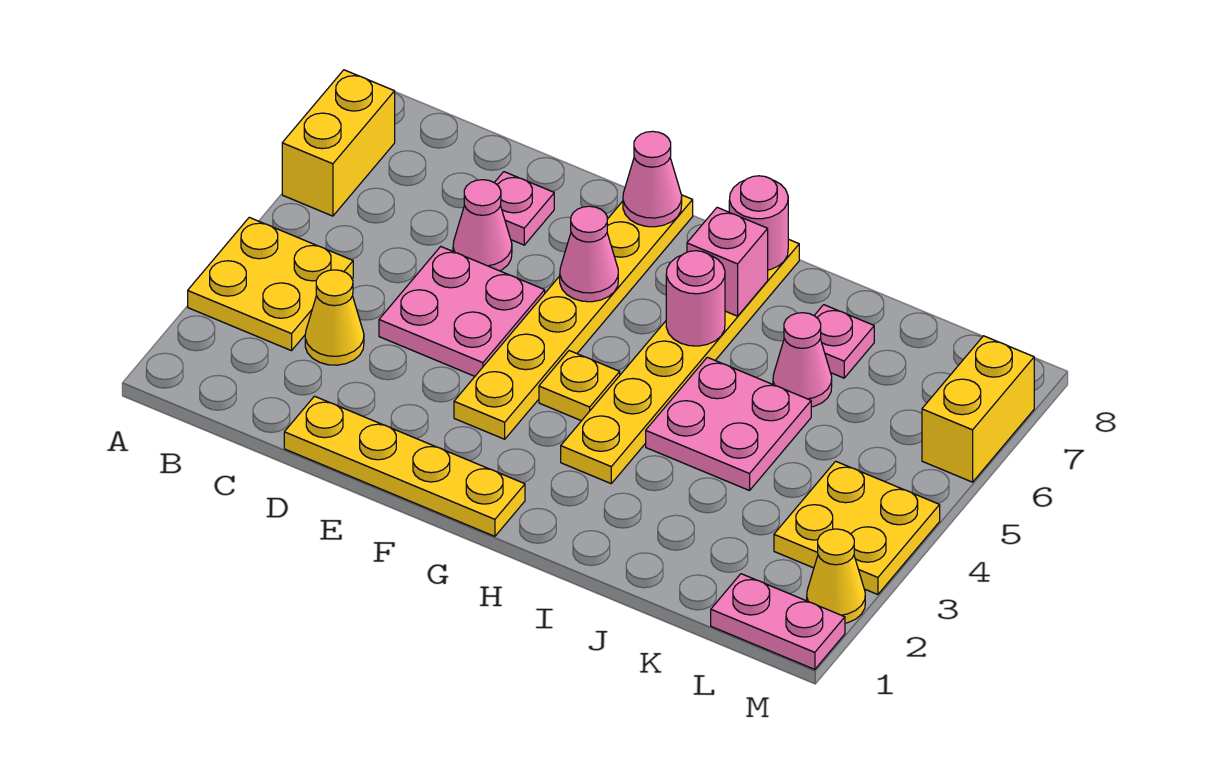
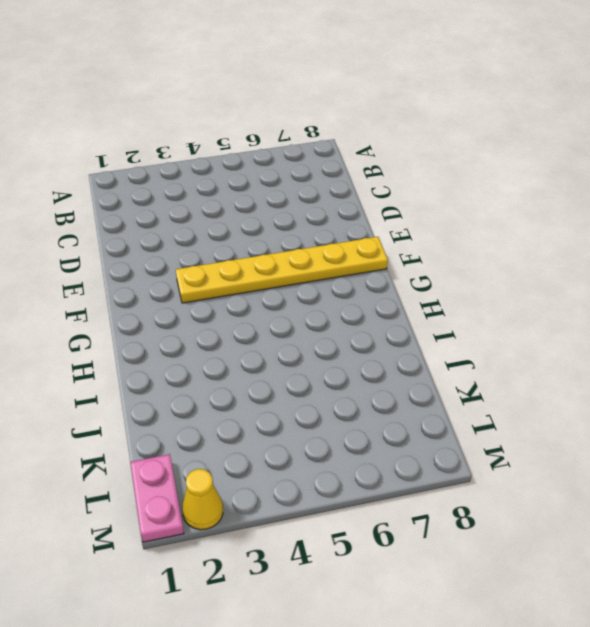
none -> yellow 2x2 plate [188,217,353,351]
none -> yellow 1x2 brick [282,70,395,216]
none -> yellow 1x1 cone [305,270,364,365]

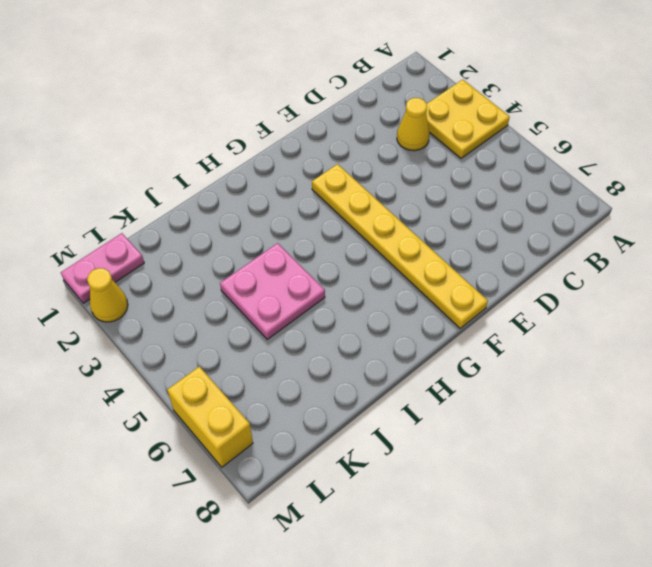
none -> yellow 1x2 brick [282,70,395,216]
none -> yellow 1x4 plate [284,396,525,536]
none -> pink 2x2 plate [379,247,545,376]

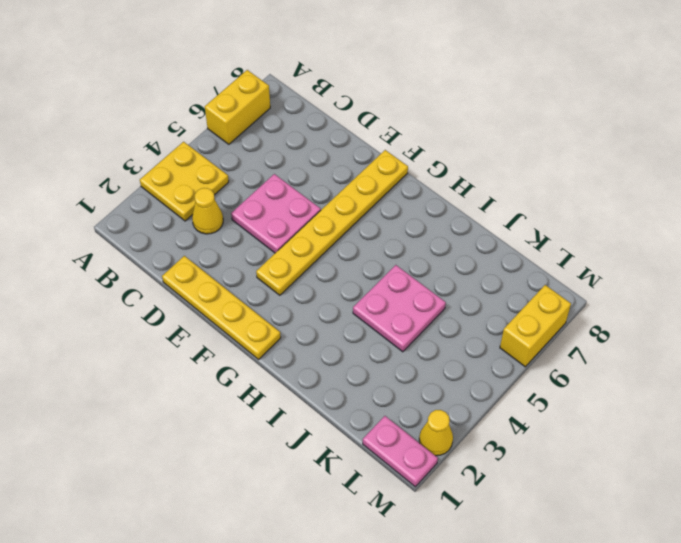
none -> pink 1x1 cone [453,180,512,271]
none -> pink 1x1 plate [494,172,554,245]
none -> yellow 1x1 plate [539,351,620,421]

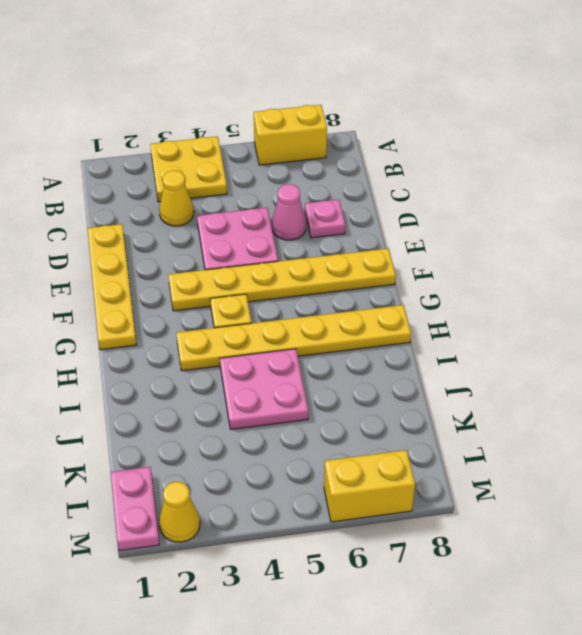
none -> pink 1x1 cone [773,313,832,407]
none -> pink 1x1 plate [814,305,874,378]
none -> yellow 2x2 plate [774,461,940,595]

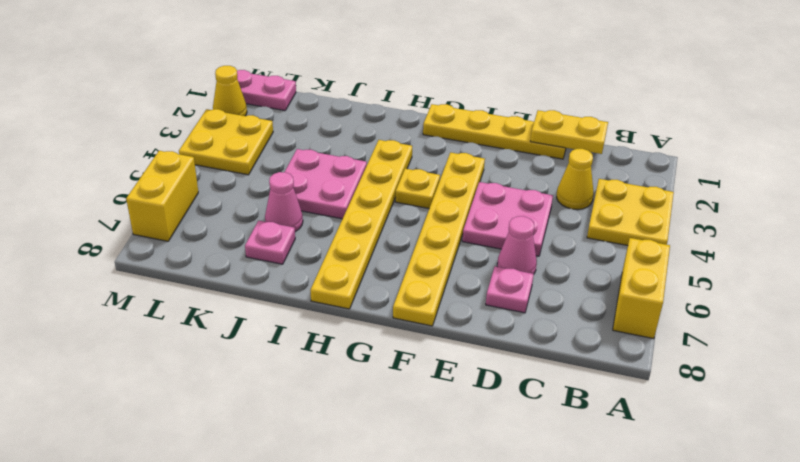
yellow 1x2 plate [530,110,608,154] -> none
none -> pink 1x1 cone [560,206,618,302]
none -> pink 1x1 cone [623,131,682,227]
none -> pink 1x1 round brick [666,251,725,346]

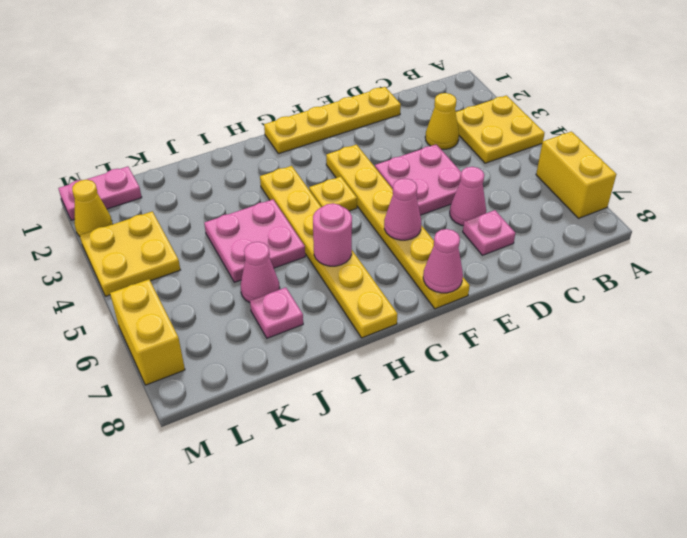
none -> pink 1x1 brick [687,207,768,316]
none -> pink 1x1 round brick [729,176,788,270]

